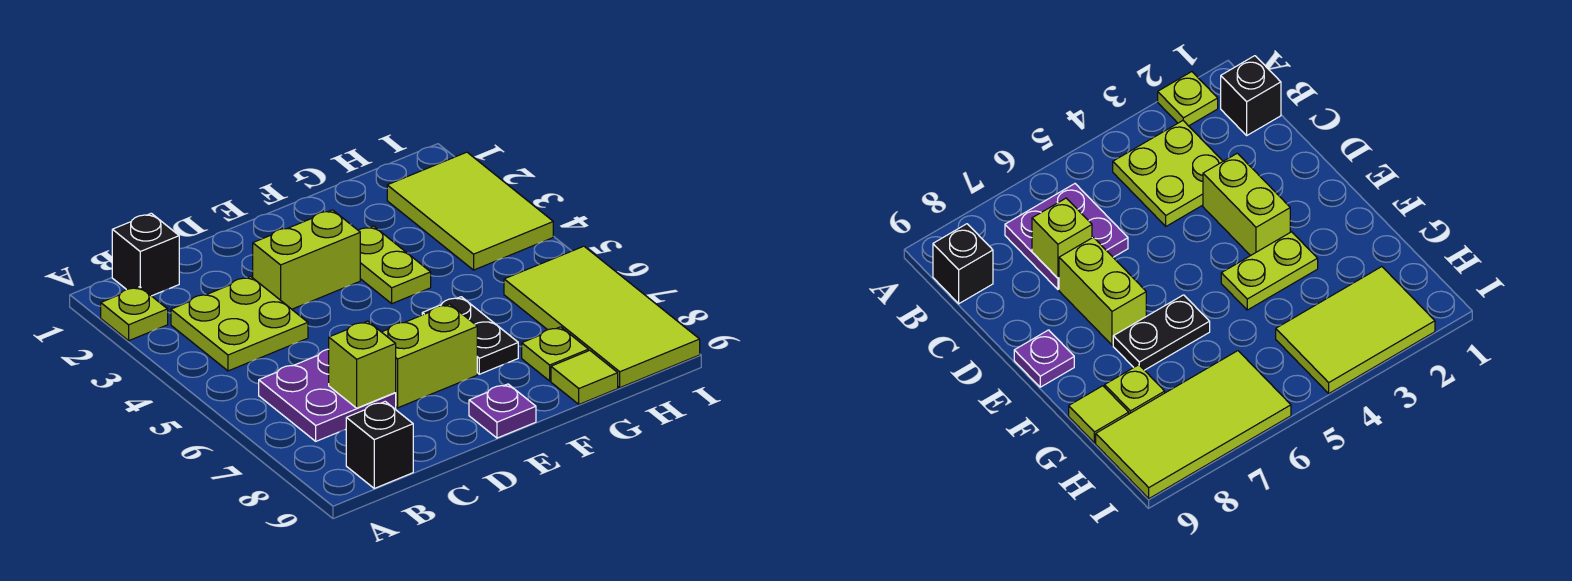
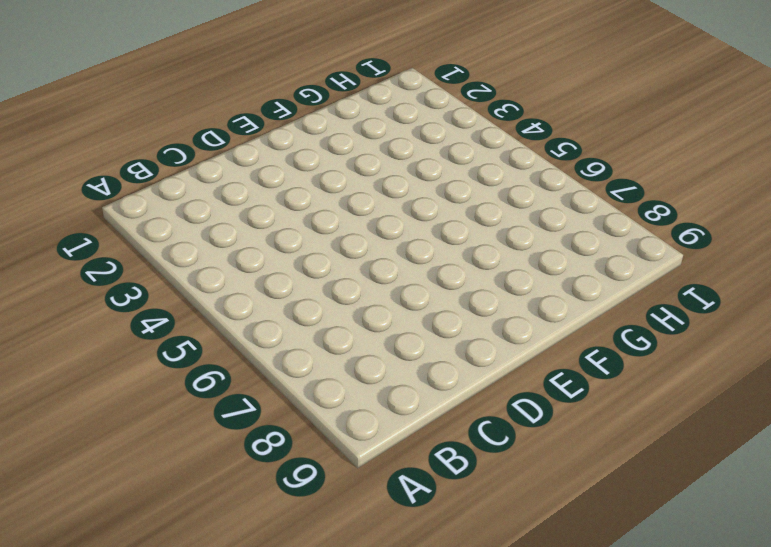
none -> lime 1x1 plate [101,287,168,341]
none -> black 1x1 brick [112,213,179,296]
none -> lime 2x2 plate [171,277,308,371]

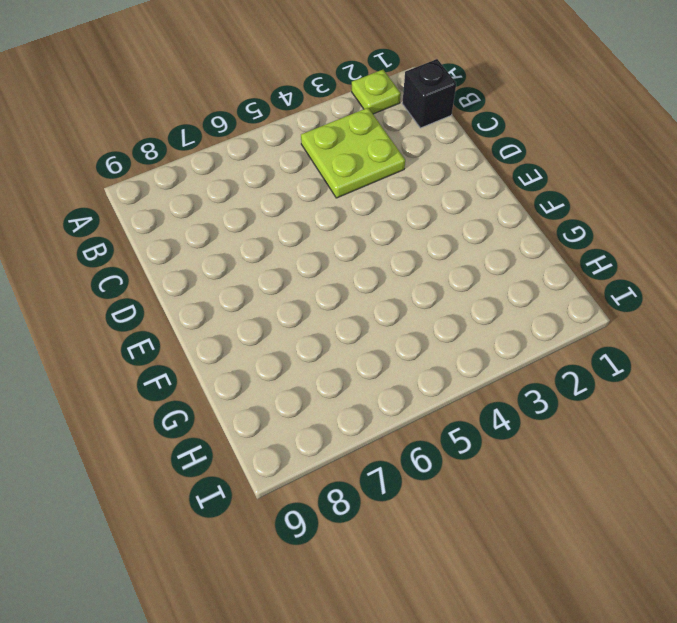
none -> purple 2x2 plate [259,349,396,441]
none -> black 1x1 brick [346,402,413,488]
none -> lime 1x2 brick [253,210,360,309]

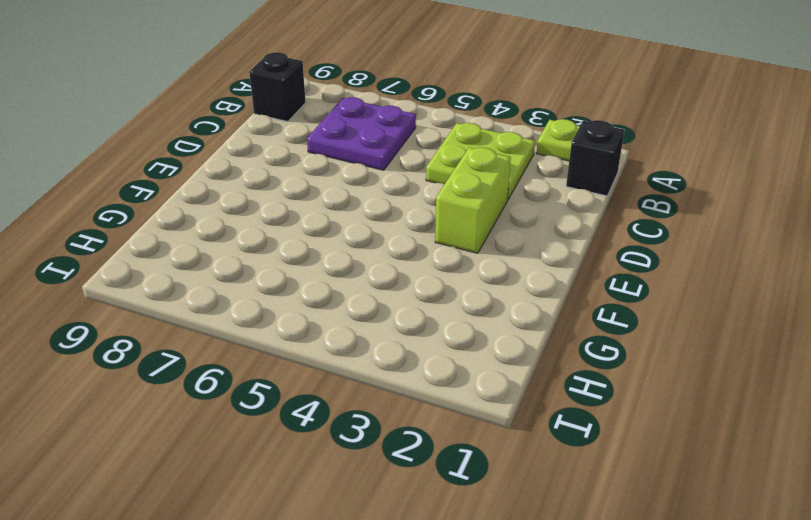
none -> lime 1x2 brick [382,304,477,408]
none -> purple 1x1 plate [469,384,536,438]
none -> lime 1x2 plate [358,226,431,304]

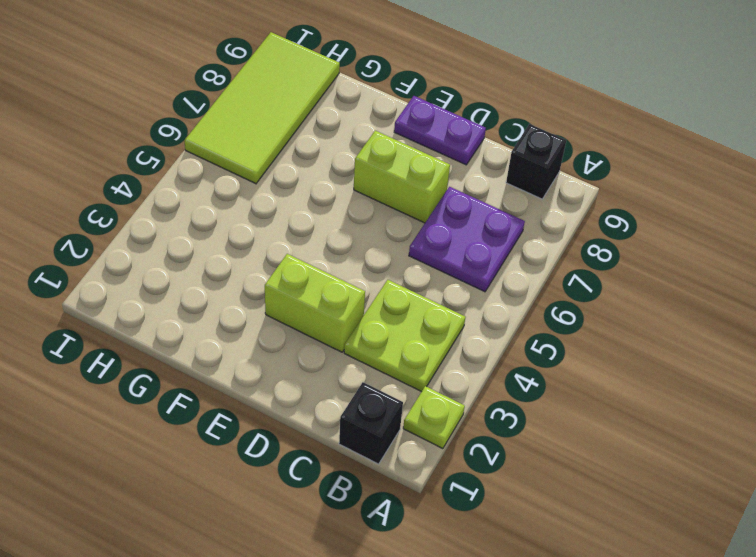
purple 1x2 plate [394,96,486,165] -> purple 1x1 plate [469,384,536,438]
none -> lime 1x2 plate [358,226,431,304]
none -> black 1x2 plate [422,297,518,374]
none -> lime 1x1 plate [522,327,589,381]

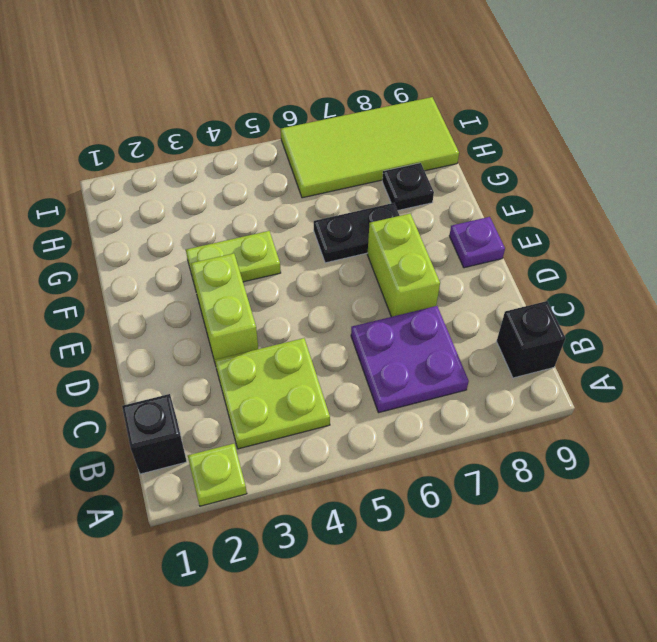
black 1x1 plate [382,163,434,211] -> lime 1x1 plate [522,327,589,381]
none -> lime 1x1 tile [551,350,618,404]
none -> lime 2x3 tile [387,152,553,270]
none -> lime 1x1 brick [329,321,396,408]

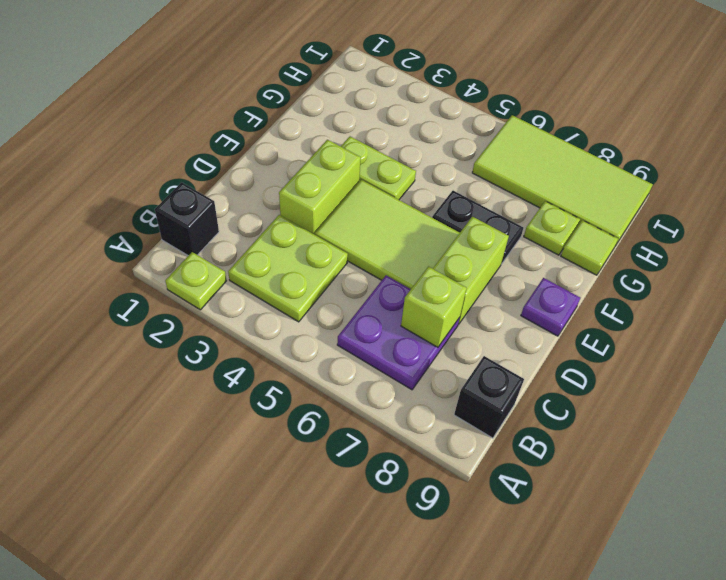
lime 2x3 tile [315,180,460,289] -> lime 2x3 tile moved to [387,152,553,270]

